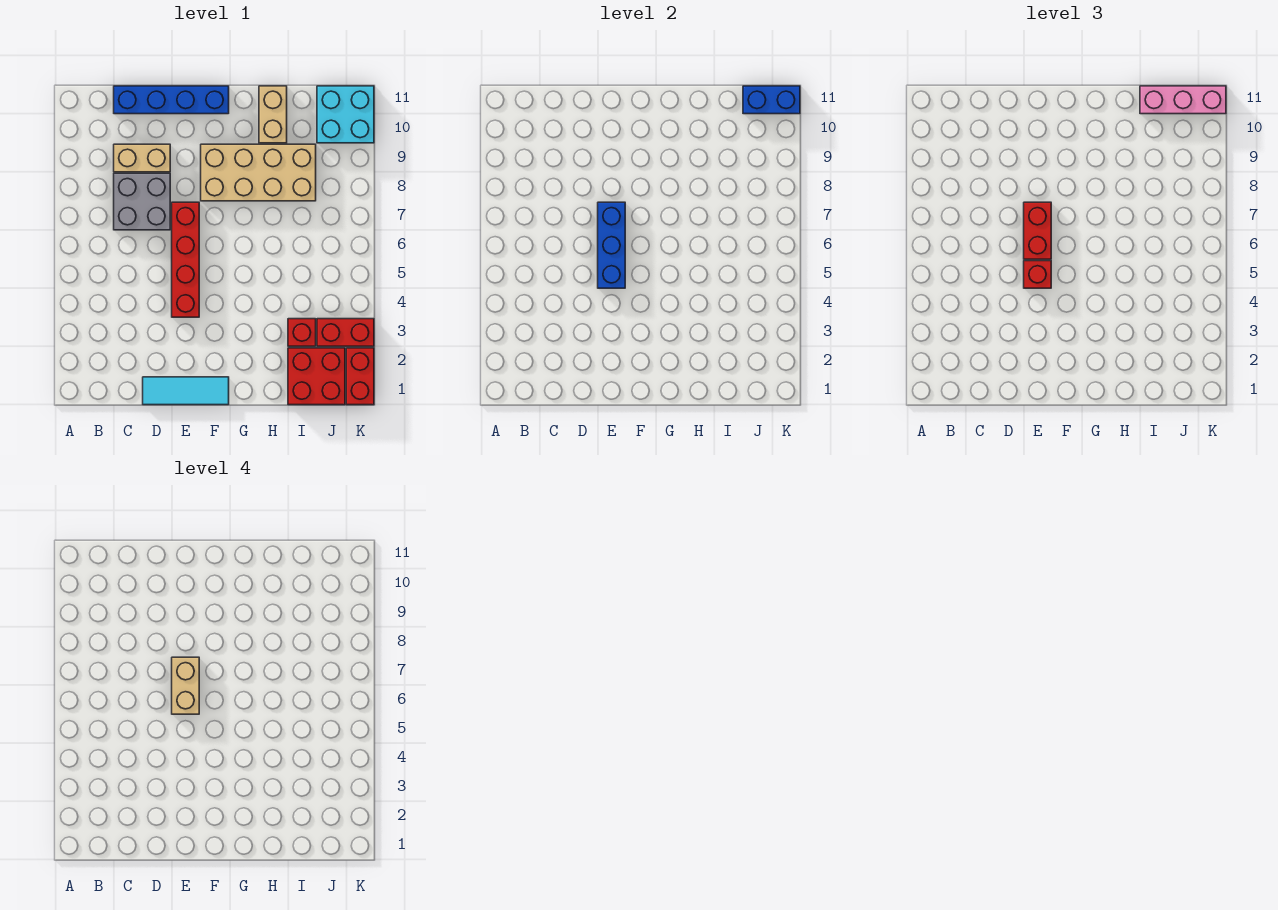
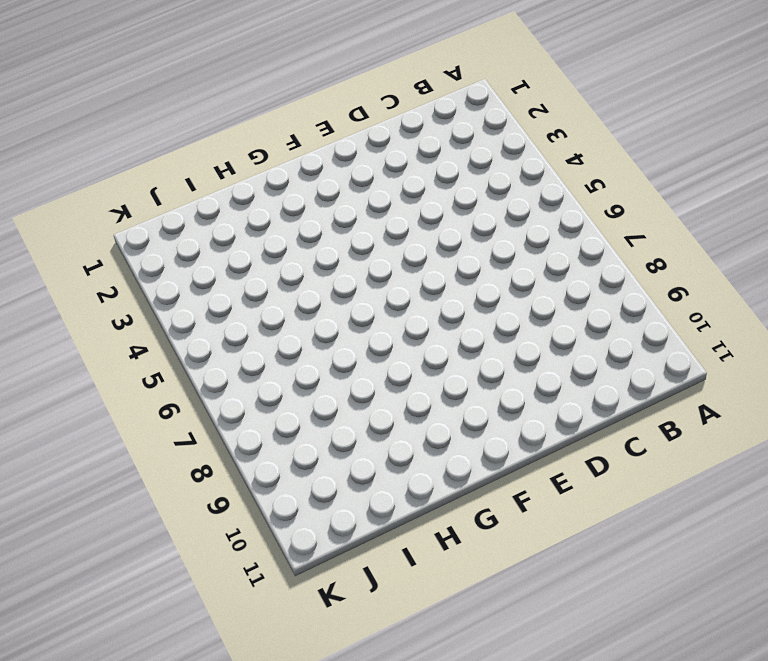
none -> grey 2x2 brick [114,173,170,230]
none -> tan 1x2 brick [114,144,170,172]
none -> blue 1x4 brick [114,86,229,114]

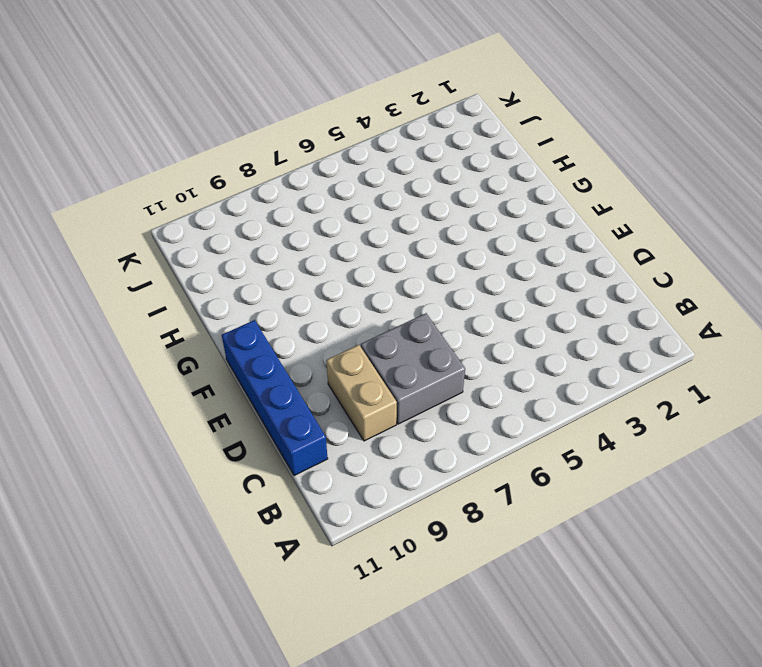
none -> cyan 1x3 tile [143,377,229,405]
none -> red 1x4 brick [172,202,199,317]
none -> tan 2x4 brick [201,144,316,201]

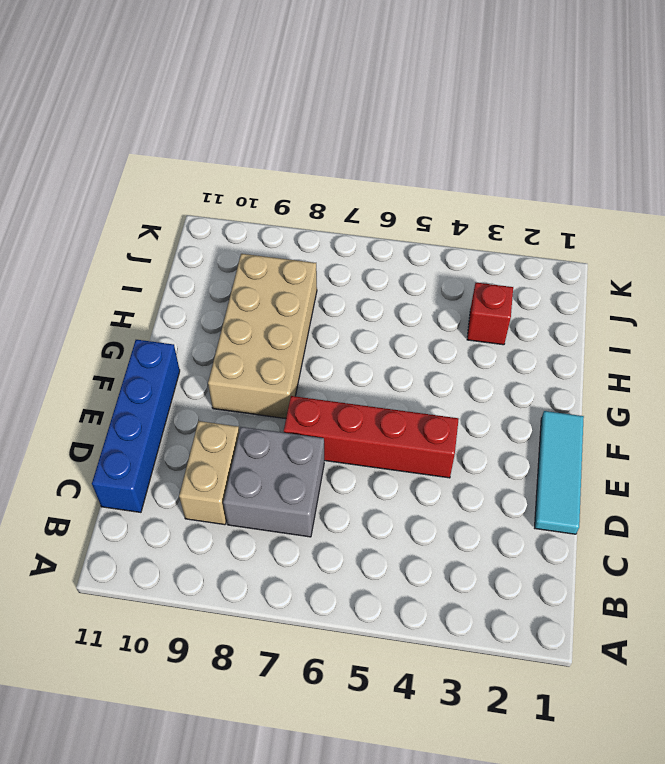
none -> tan 1x2 brick [259,86,287,143]
none -> red 2x2 brick [288,348,345,405]
none -> red 1x2 brick [317,319,374,346]

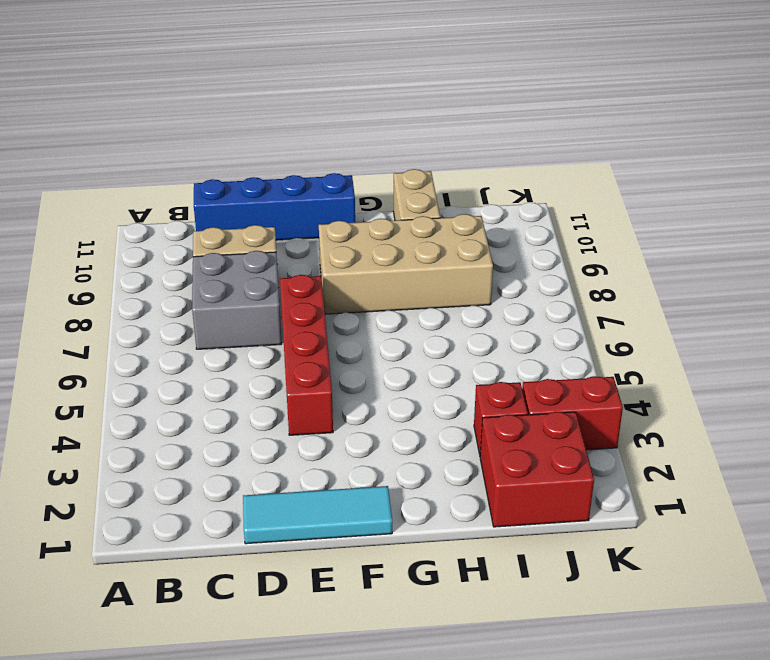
none -> cyan 2x2 brick [317,86,374,143]
none -> red 1x2 brick [346,348,374,405]
none -> blue 1x3 brick [598,202,625,288]

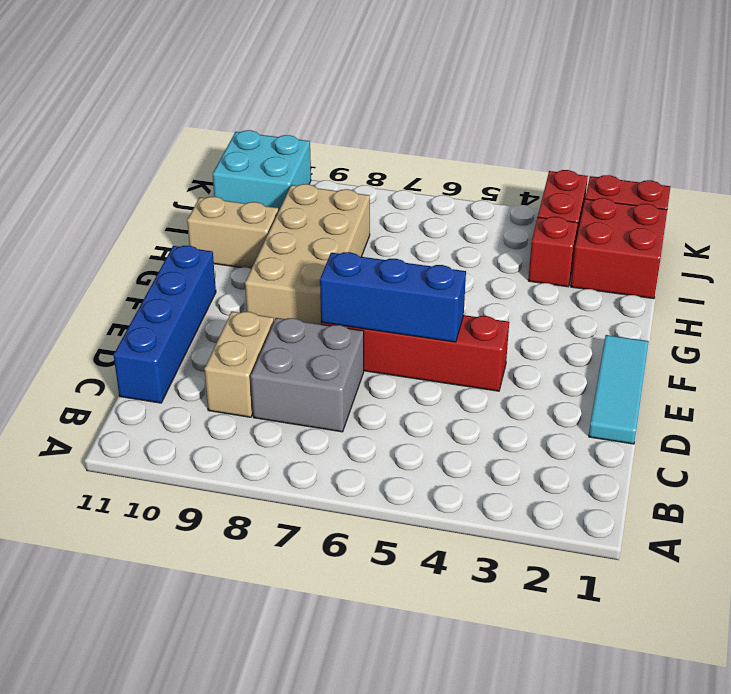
none -> blue 1x2 brick [743,86,800,114]
none -> red 1x1 brick [1024,261,1051,288]
none -> red 1x2 brick [1024,202,1051,259]

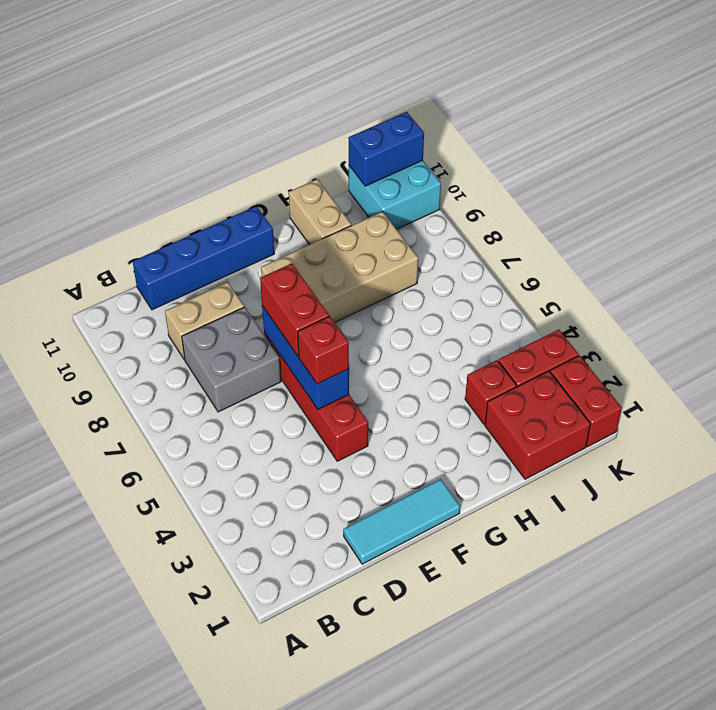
none -> pink 1x3 brick [1140,86,1226,114]
none -> tan 1x2 brick [172,657,199,714]

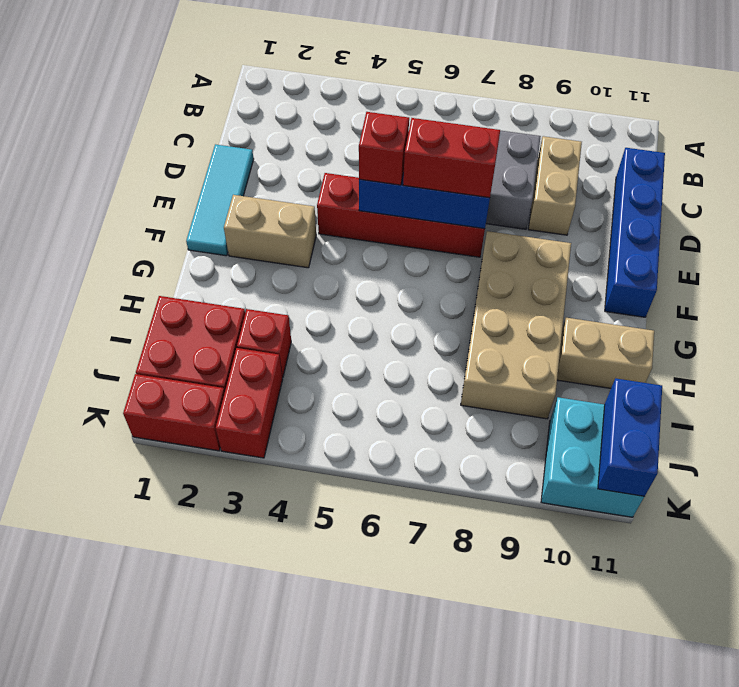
tan 1x2 brick [224,195,316,268] -> tan 1x2 brick moved to [172,657,199,714]
none -> pink 1x3 brick [1140,86,1226,114]

